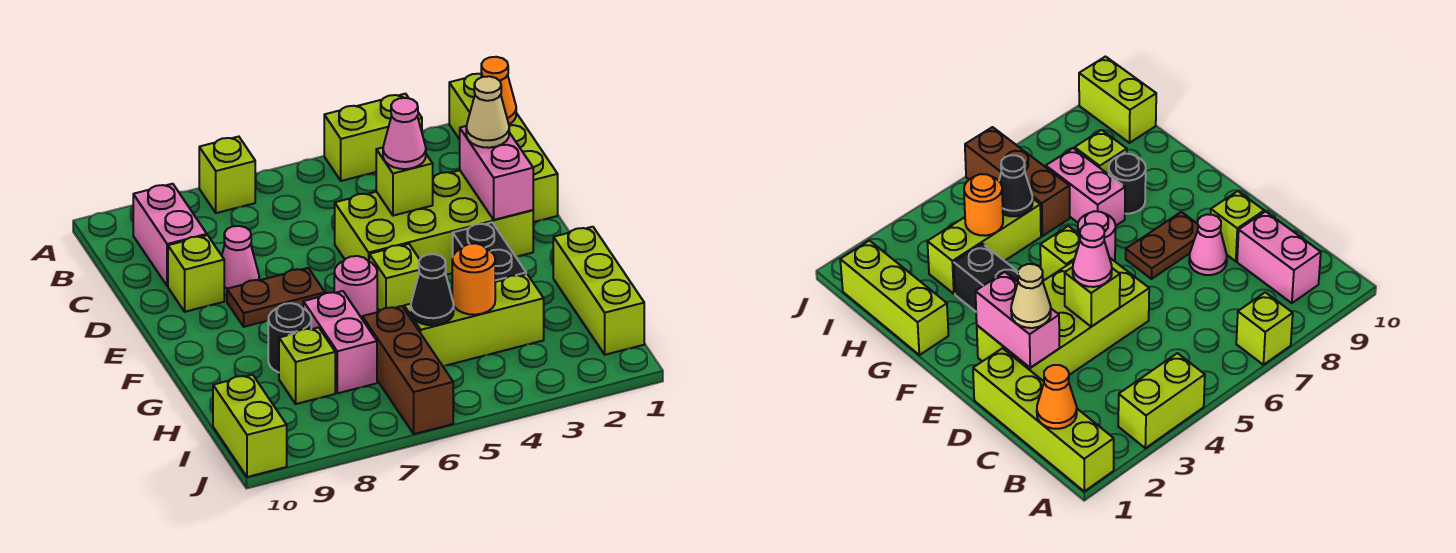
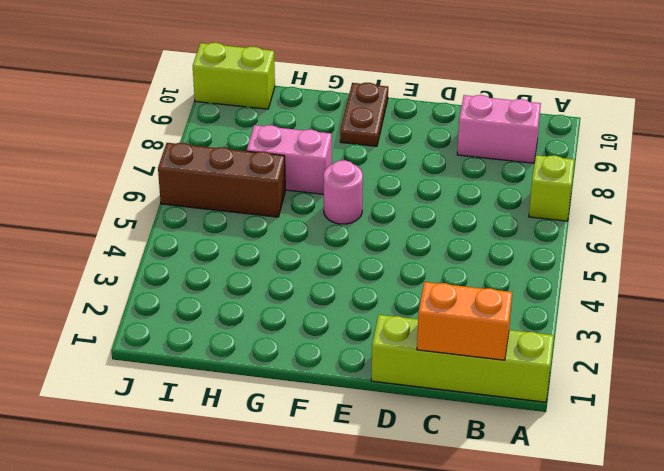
orange 1x2 brick [417,282,512,360] -> orange 1x1 cone [481,57,516,124]
brown 1x2 plate [340,83,388,146] -> brown 1x2 plate moved to [227,268,325,327]
none -> lime 1x2 brick [324,94,422,181]
none -> lime 2x4 brick [335,170,533,275]
none -> pink 1x1 cone [222,226,259,295]

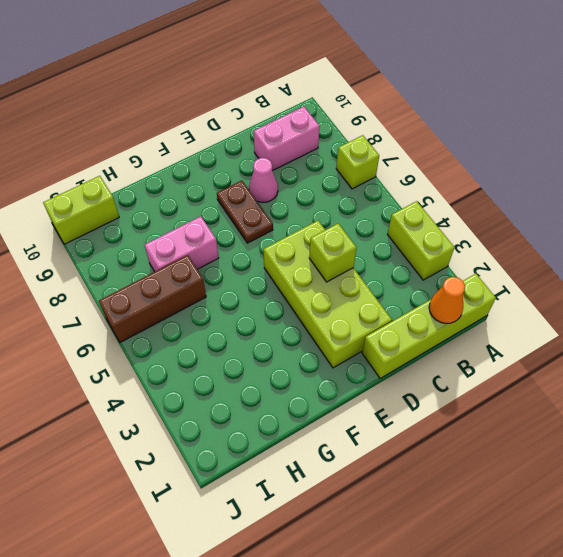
none -> lime 1x1 brick [168,235,224,312]
none -> black 1x2 brick [453,222,526,282]
none -> lime 1x1 brick [369,244,420,311]

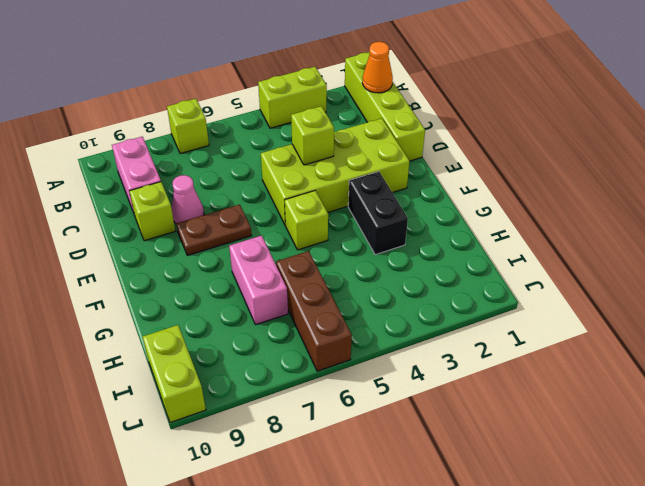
none -> pink 1x1 round brick [334,256,377,318]
none -> lime 1x3 brick [553,227,644,355]
none -> black 1x1 round brick [268,303,311,372]

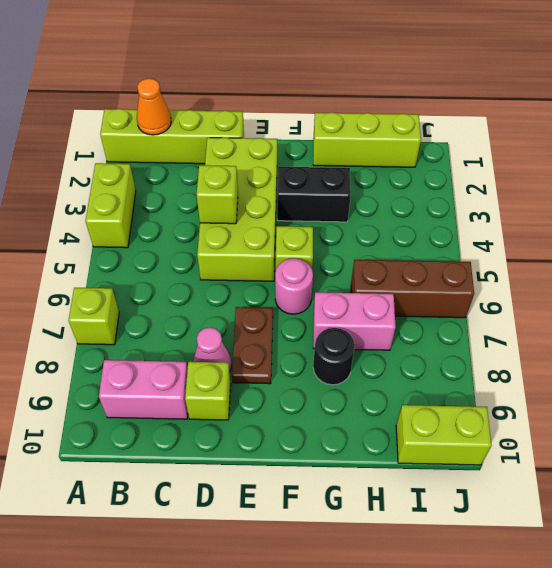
none -> lime 1x3 brick [404,274,544,366]
none -> lime 1x1 brick [279,327,335,404]
none -> pink 1x2 brick [460,126,533,220]

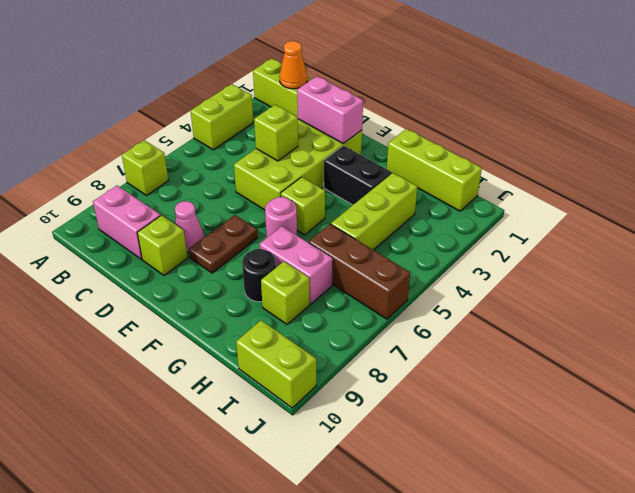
none -> orange 1x1 round brick [452,243,495,315]
none -> black 1x1 cone [411,254,454,325]
none -> tan 1x1 cone [466,76,509,148]

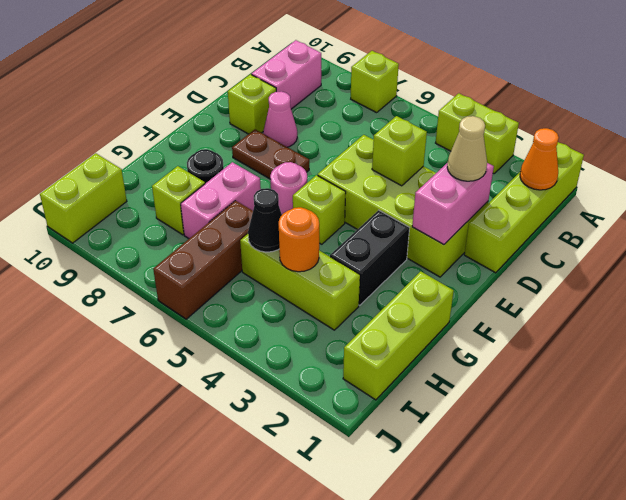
none -> pink 1x1 cone [383,98,426,169]

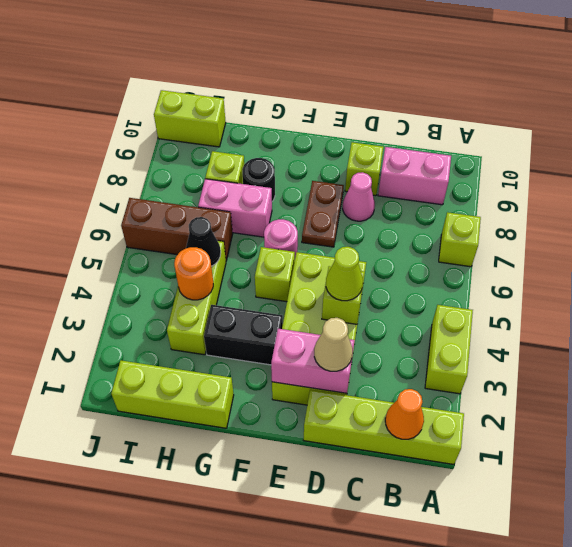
lime 1x1 cone [326,247,363,301] -> pink 1x1 cone [383,98,426,169]

